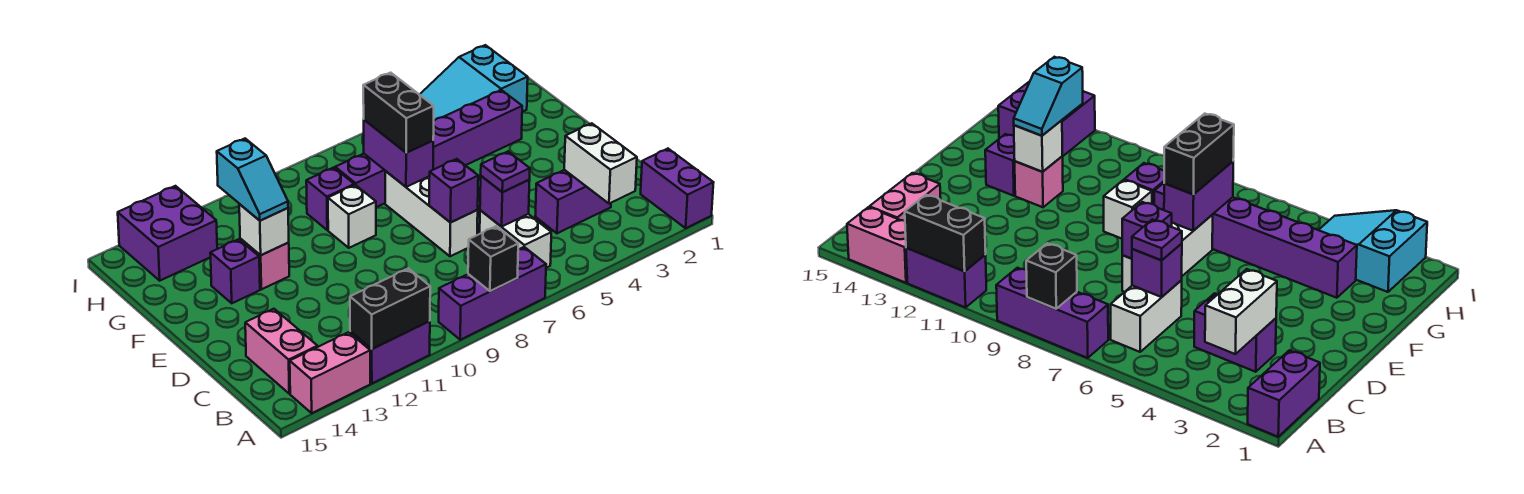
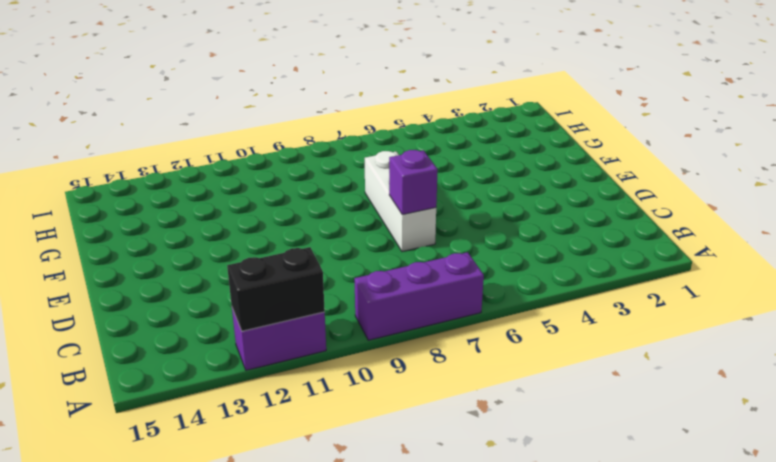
none -> purple 1x2 brick [641,149,714,228]
none -> pink 1x2 brick [290,332,370,413]
none -> white 1x2 brick [480,210,551,268]

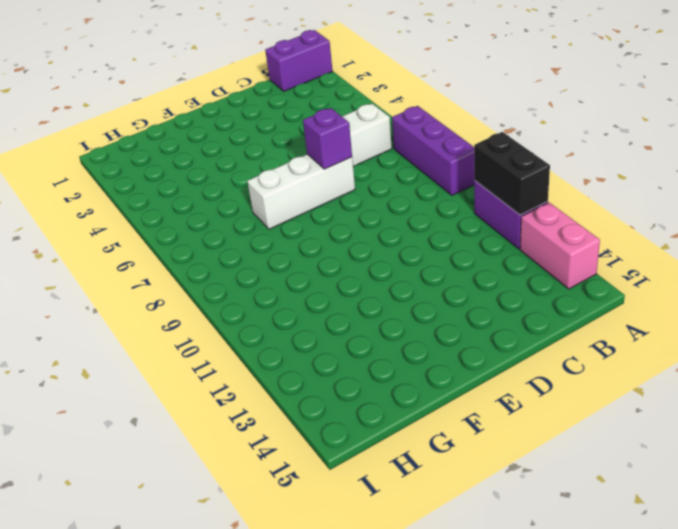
none -> pink 1x2 brick [245,309,318,394]
none -> purple 1x2 brick [535,170,611,233]
none -> white 1x1 brick [328,185,376,248]

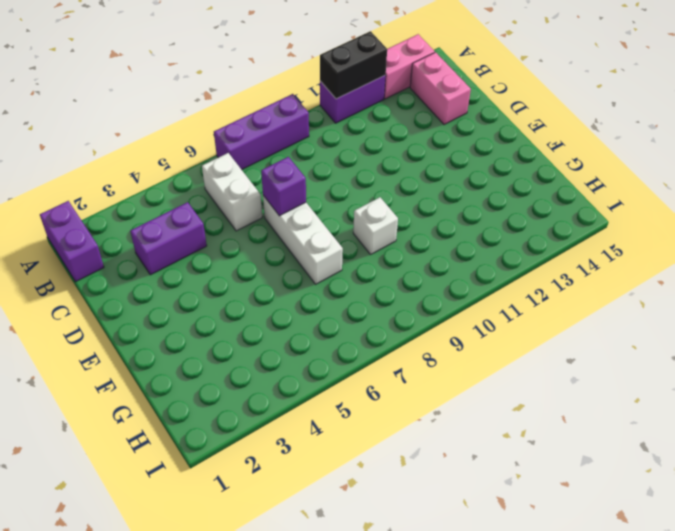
none -> pink 1x1 brick [240,239,289,289]
none -> purple 1x1 brick [210,239,260,303]
none -> purple 1x6 brick [335,90,522,207]

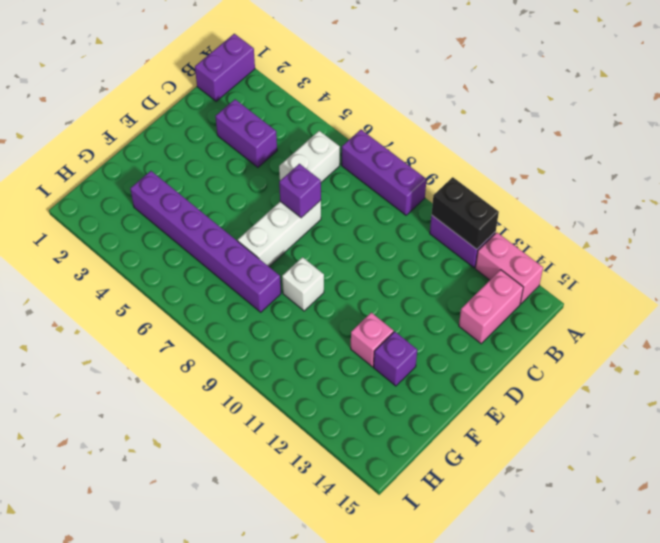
none -> purple 1x1 brick [306,168,354,230]
none -> cyan 2x3 slope [420,45,528,121]
none -> purple 2x2 brick [118,186,217,281]

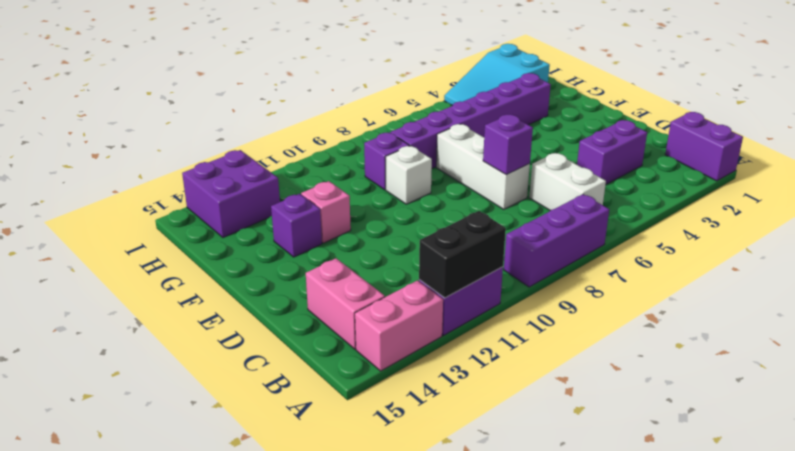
none -> black 1x1 brick [468,226,518,291]
none -> white 1x2 brick [564,123,637,204]
none -> purple 1x1 brick [480,176,530,227]

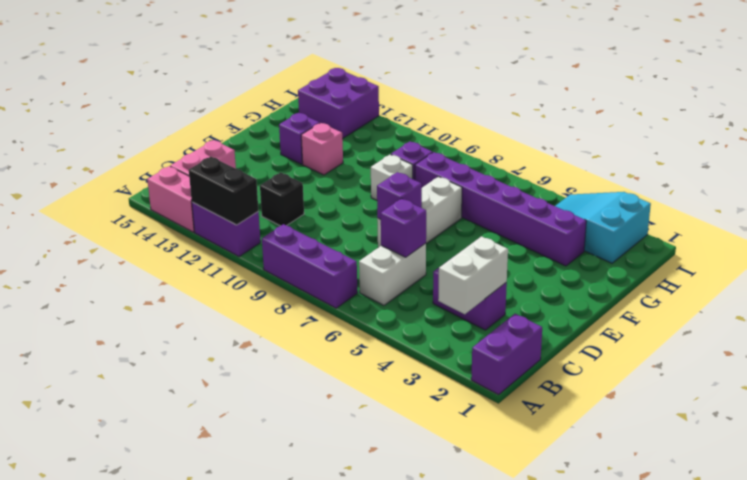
black 1x1 brick [260,172,304,226] -> black 1x1 brick moved to [468,226,518,291]
none -> purple 1x2 brick [364,120,433,187]
none -> white 1x1 brick [239,204,289,255]
none -> purple 1x1 plate [481,152,530,192]

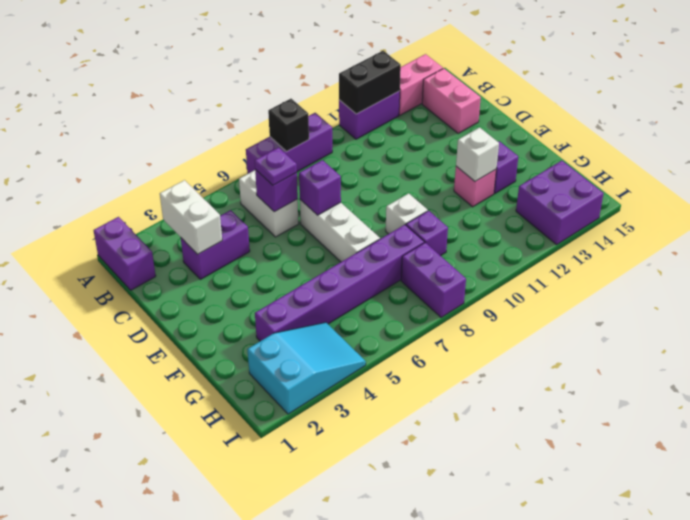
purple 1x2 brick [401,243,466,318] -> purple 1x2 brick moved to [364,120,433,187]
none -> black 1x2 brick [363,73,434,153]
none -> cyan 1x2 slope [217,139,288,221]

